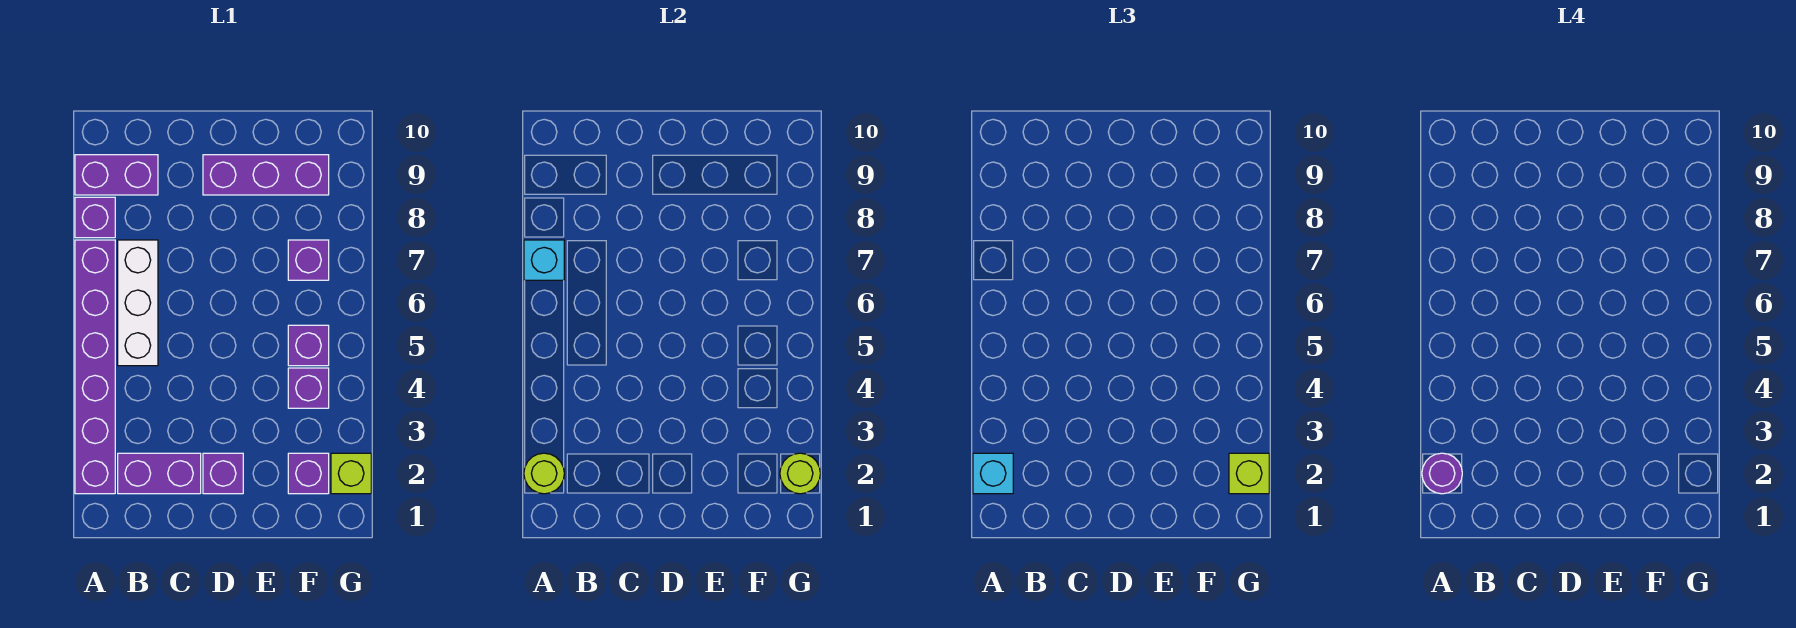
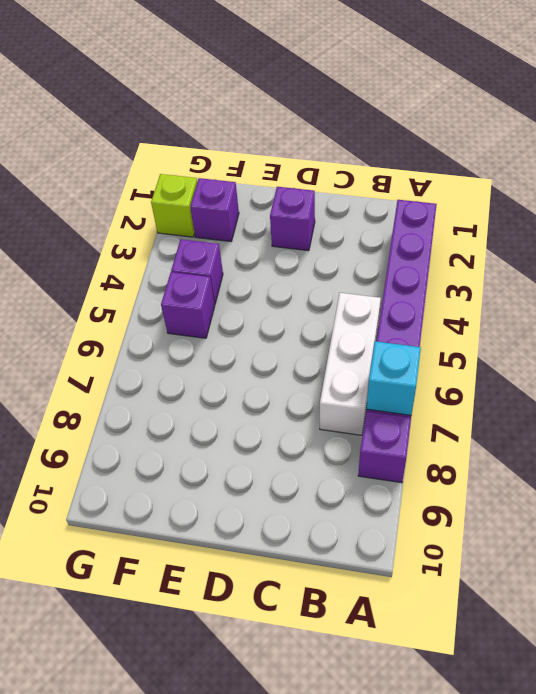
none -> purple 1x2 brick [75,155,158,195]
none -> purple 1x2 brick [118,453,201,494]
none -> purple 1x3 brick [203,155,329,195]

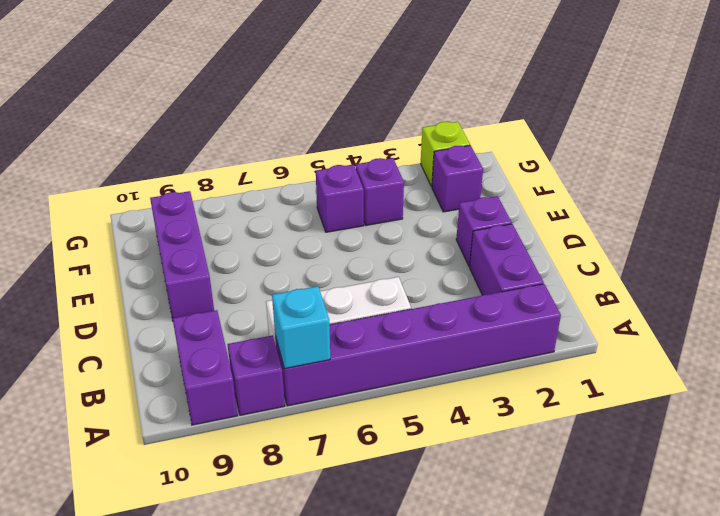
none -> purple 1x1 brick [288,240,329,280]
none -> lime 1x1 round brick [524,453,564,494]
none -> lime 1x1 round brick [780,453,820,494]

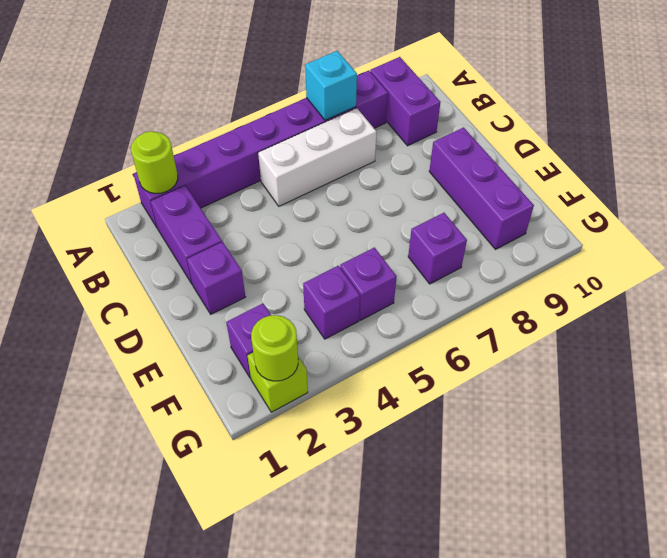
none -> cyan 1x1 brick [973,453,1013,494]
none -> lime 1x1 brick [1229,453,1269,494]
none -> purple 1x1 round brick [1422,453,1462,494]

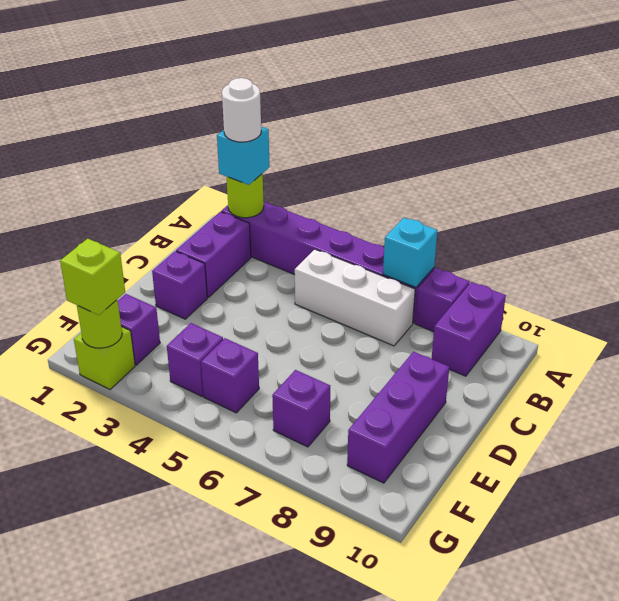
white 1x1 round brick [222,78,261,142] -> purple 1x1 round brick [1422,453,1462,494]

